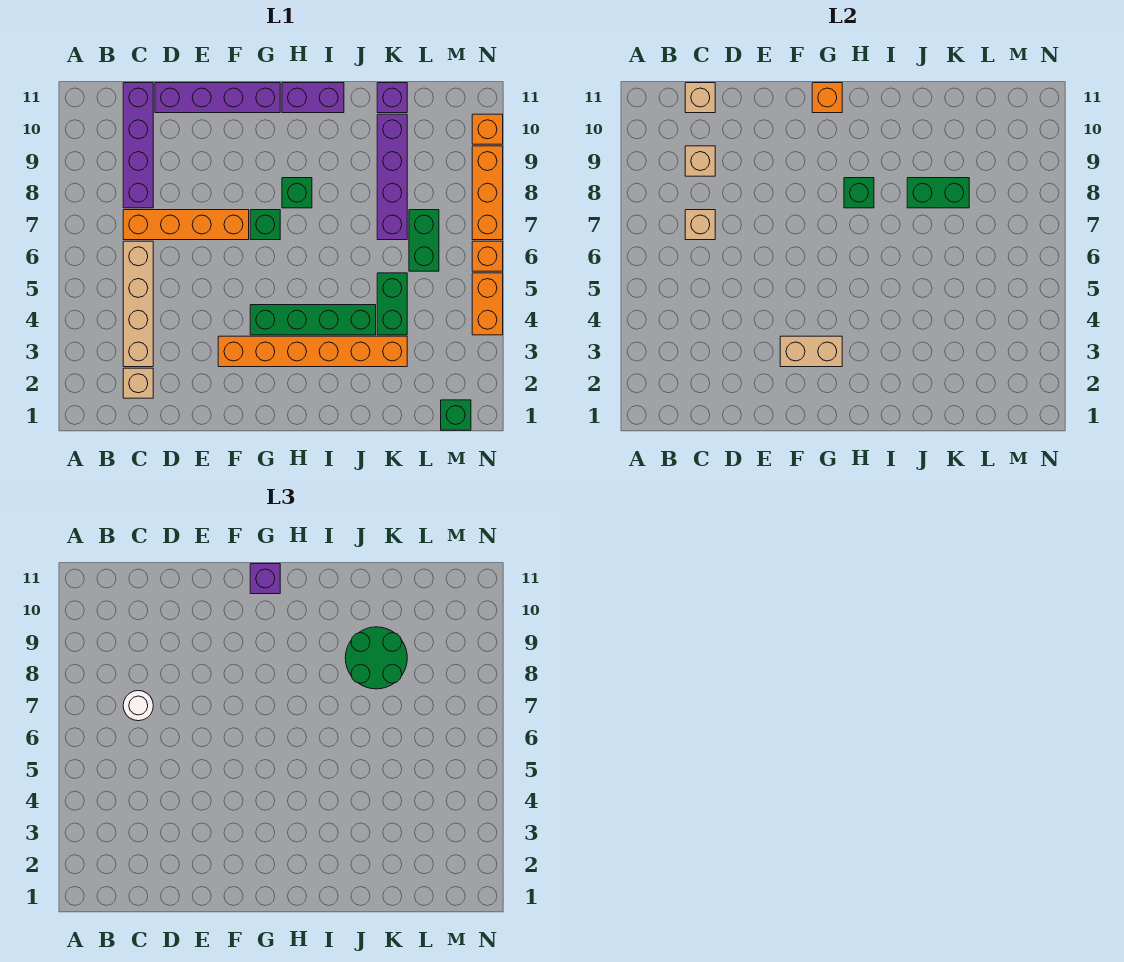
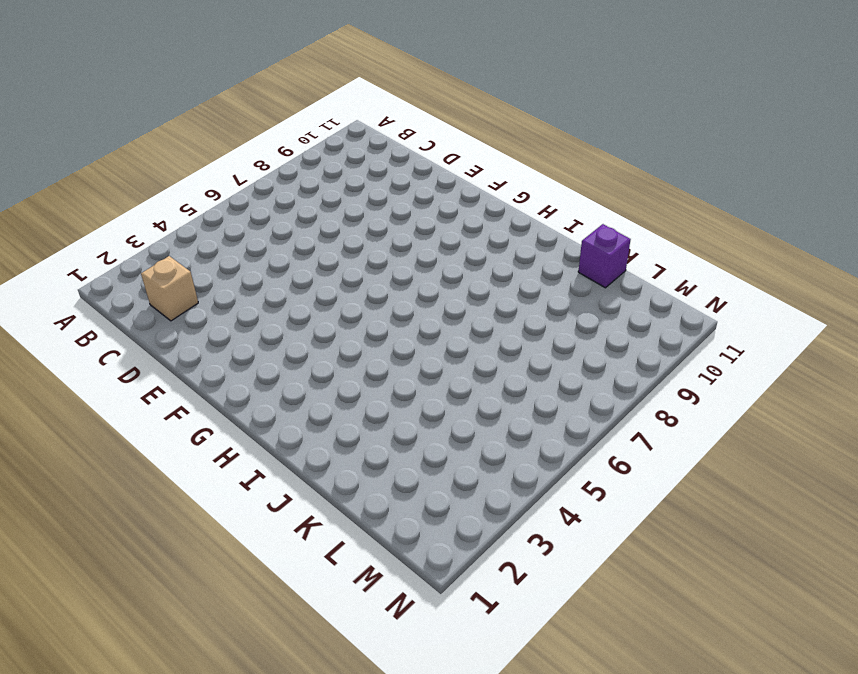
none -> tan 1x4 brick [123,241,153,367]
none -> orange 1x4 brick [123,210,249,240]
none -> purple 1x4 brick [123,83,153,208]

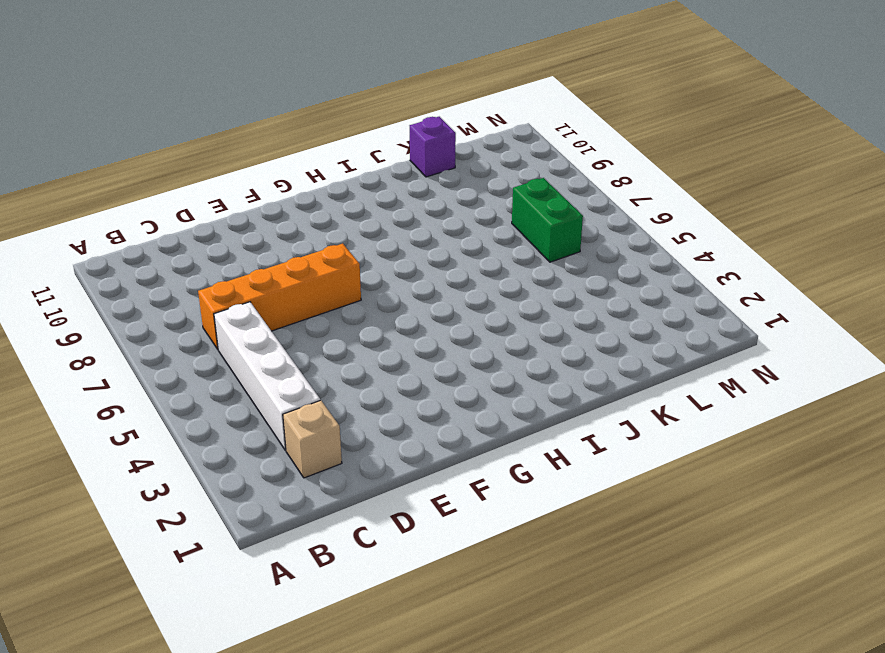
white 1x4 brick [214,302,320,450] -> tan 1x4 brick [123,241,153,367]
none -> purple 1x4 brick [123,83,153,208]
none -> purple 1x4 brick [155,83,280,113]
none -> orange 1x6 brick [218,336,407,367]

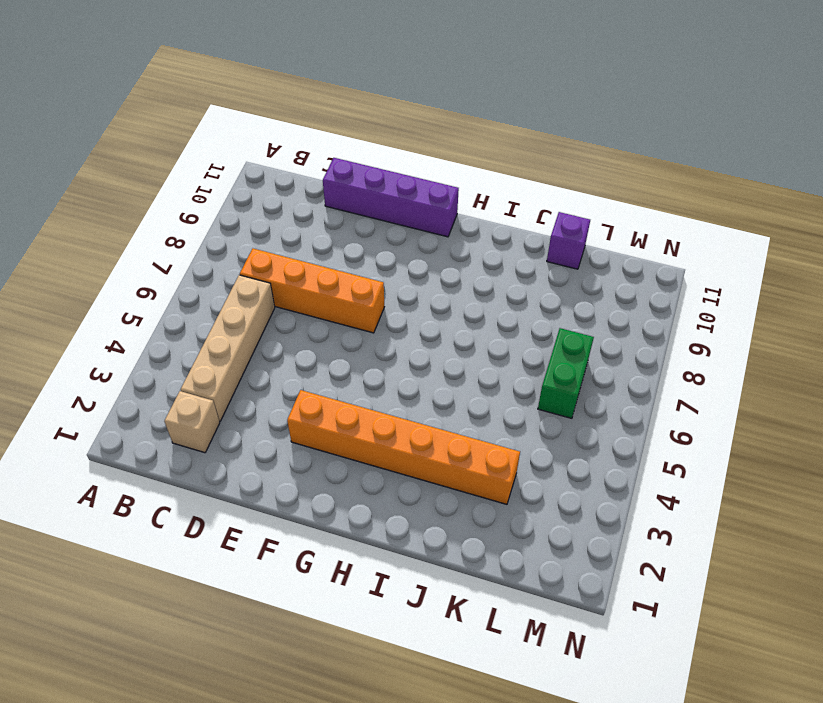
none -> purple 1x4 brick [123,83,153,208]
none -> green 1x4 brick [250,305,376,335]
none -> green 1x1 brick [250,210,280,240]

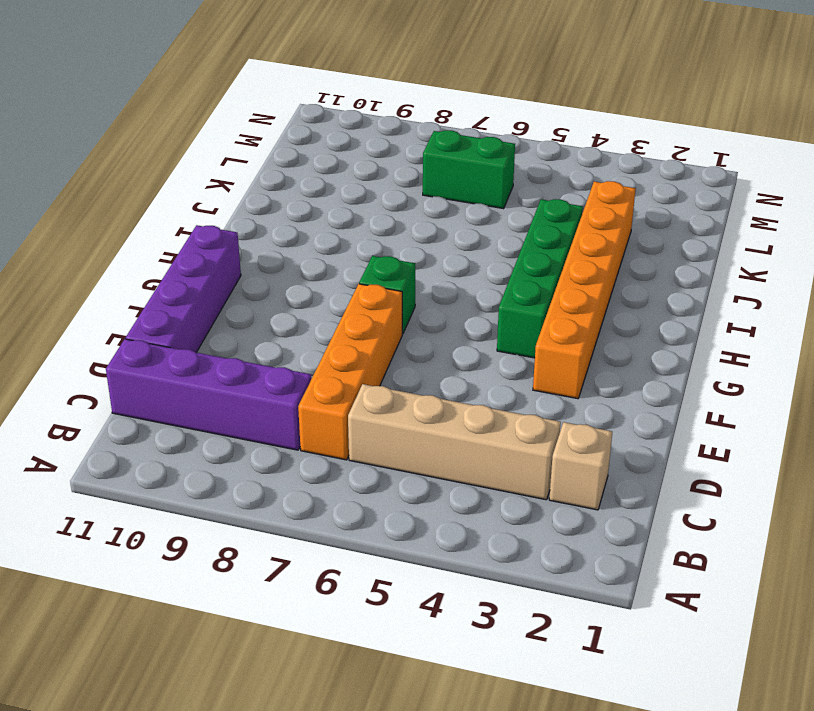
none -> green 1x1 brick [282,178,312,208]
none -> purple 1x2 brick [282,83,344,113]
none -> green 1x2 brick [377,273,407,335]

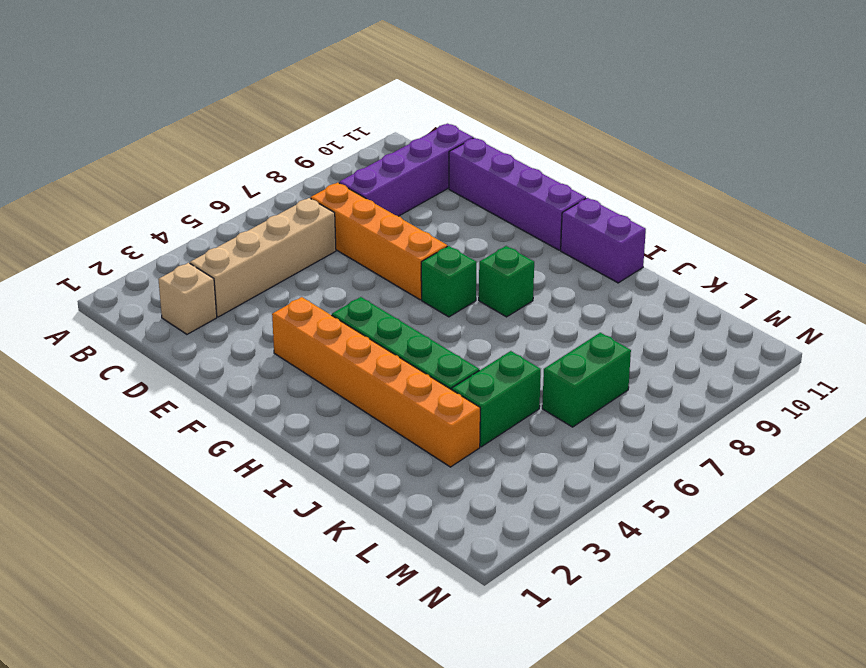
none -> purple 1x4 brick [377,114,407,240]
none -> purple 1x1 brick [377,83,407,113]
none -> green 1x1 brick [441,400,471,430]

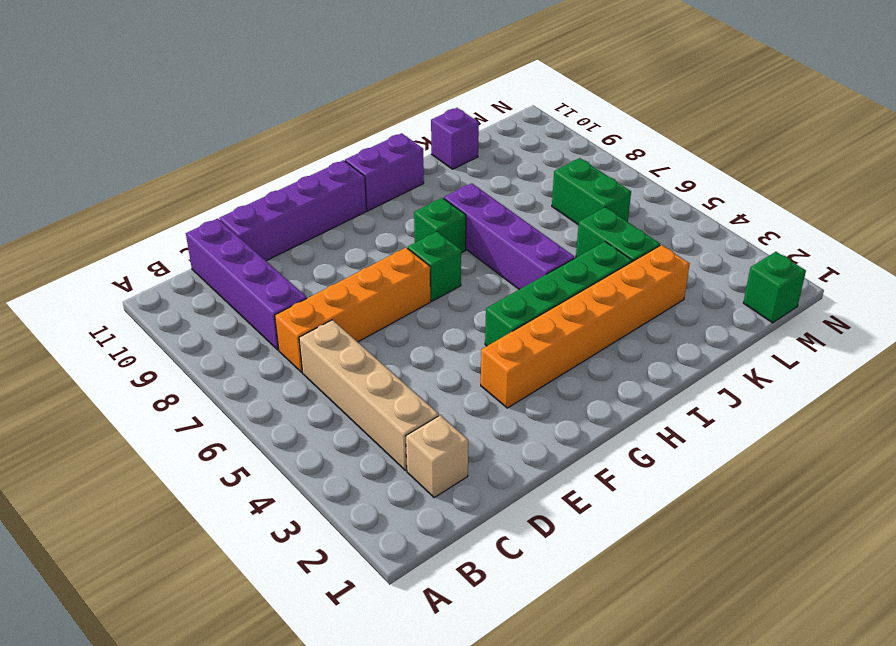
purple 1x4 brick [444,183,575,289] -> purple 1x4 brick moved to [377,114,407,240]
none -> orange 1x2 brick [472,273,503,335]
none -> orange 1x1 brick [472,241,503,271]
none -> orange 1x3 brick [472,146,503,240]

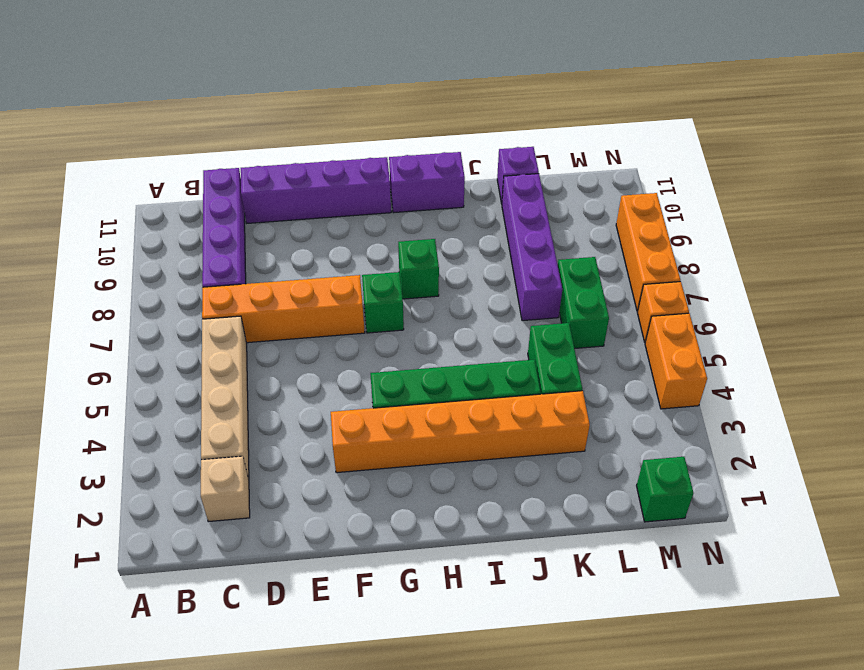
none -> orange 1x1 brick [472,114,503,144]
none -> tan 1x1 brick [685,210,715,240]
none -> tan 1x1 brick [685,146,715,176]

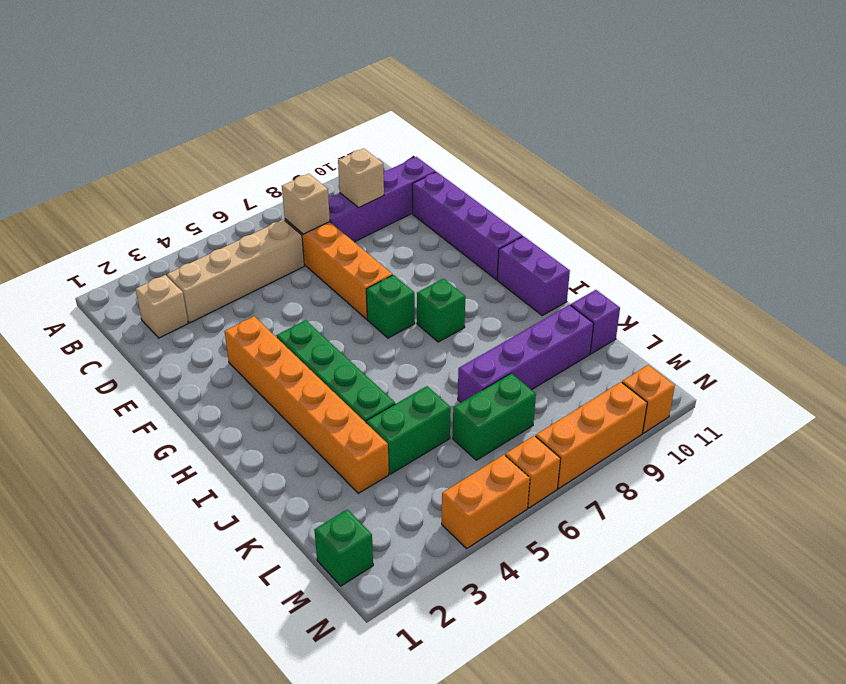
none -> tan 1x1 brick [685,83,715,113]
none -> tan 1x2 brick [780,336,842,367]
none -> orange 1x1 brick [812,83,842,113]

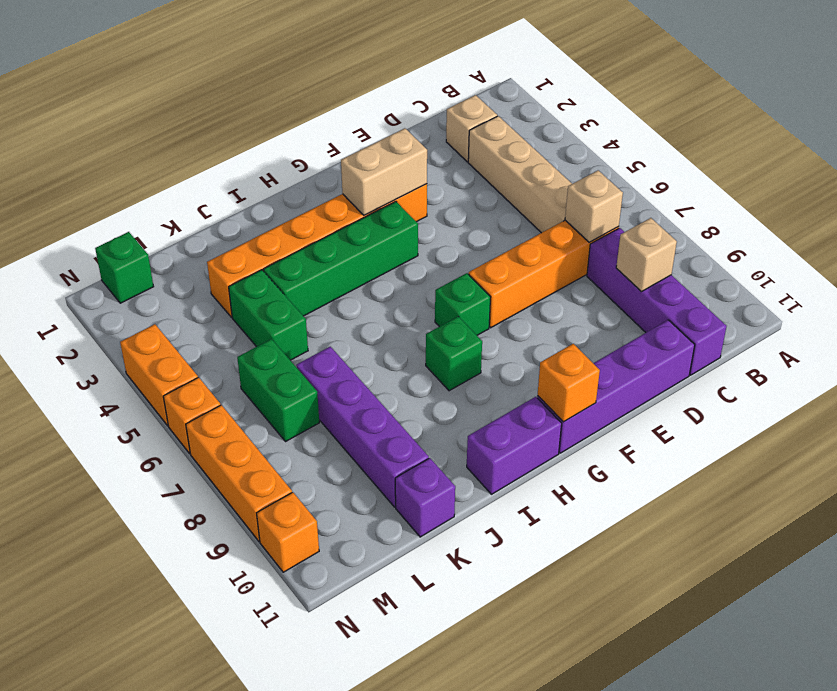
none -> tan 1x1 brick [685,83,715,113]
none -> green 1x1 brick [844,178,874,208]
none -> green 1x2 brick [907,178,969,208]

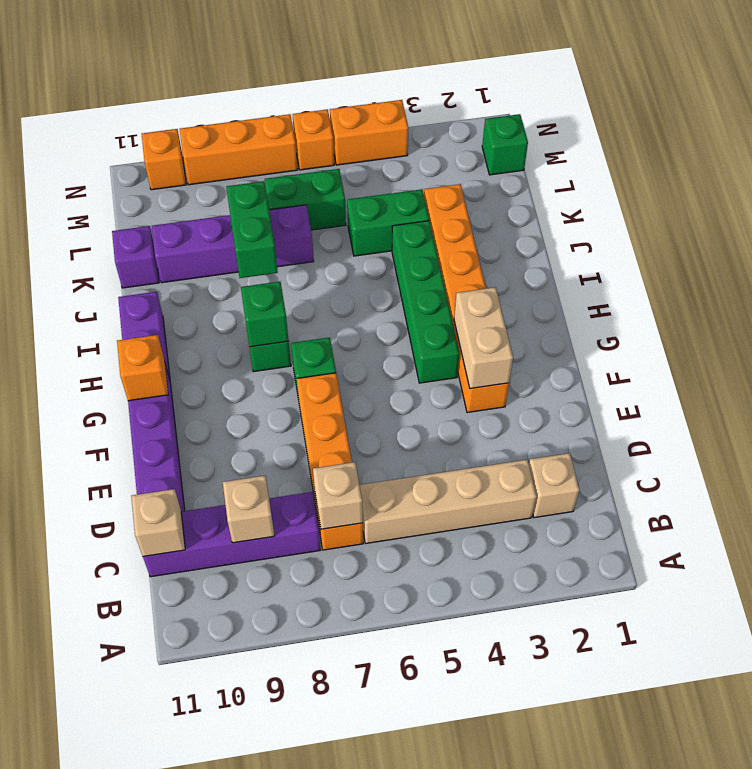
none -> white 1x1 round brick [123,691,153,721]
none -> purple 1x1 brick [250,564,280,594]
none -> green 2x2 round brick [345,627,407,689]

